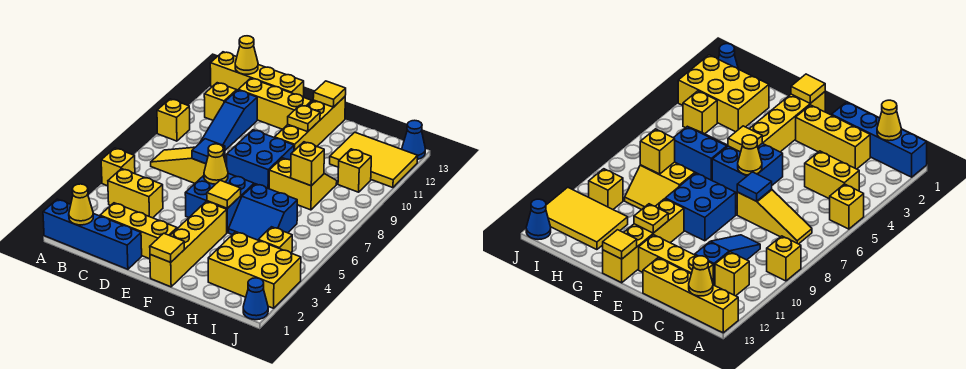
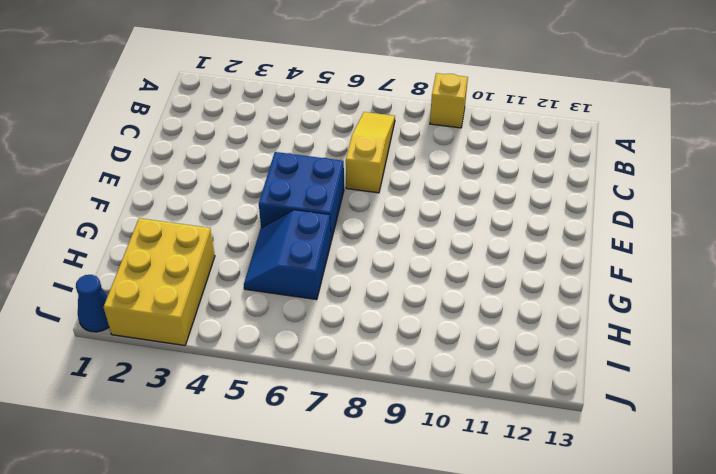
none -> blue 1x4 brick [43,199,142,269]
none -> yellow 1x1 brick [101,148,135,186]
none -> yellow 1x4 brick [210,52,304,97]
none -> yellow 1x2 brick [108,169,163,218]

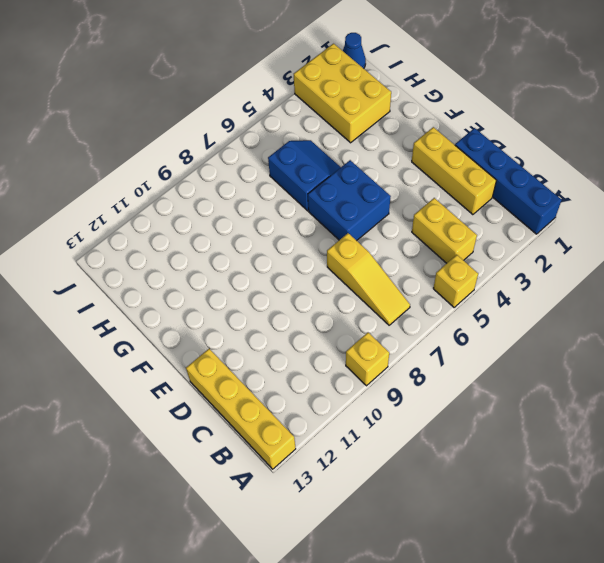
none -> yellow 1x1 brick [204,83,237,120]
none -> blue 1x3 slope [200,90,257,150]
none -> yellow 1x3 brick [239,78,312,129]
none -> blue 2x2 brick [227,130,294,189]

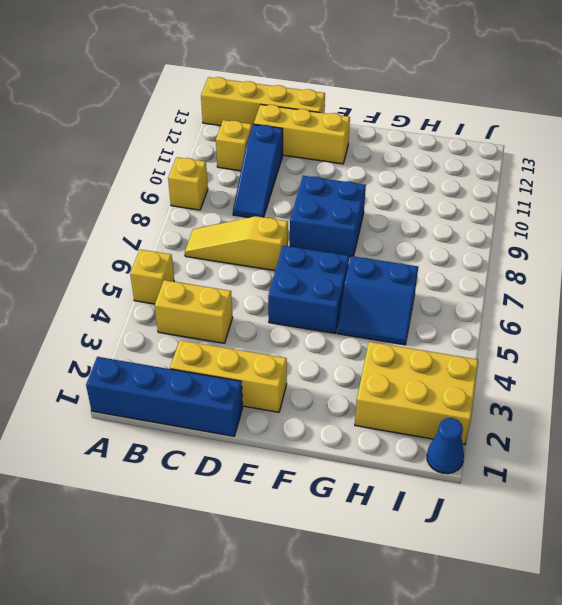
none -> yellow 1x4 brick [150,201,227,287]
none -> yellow 1x4 brick [275,97,345,151]
none -> yellow 2x2 slope [269,158,337,210]
none -> yellow 2x3 tile [330,132,418,188]

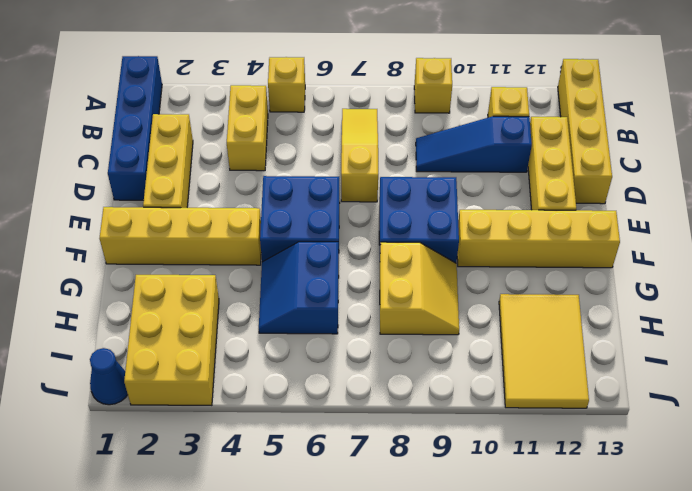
none -> yellow 1x1 brick [259,227,292,253]
none -> yellow 1x1 brick [338,149,371,192]
none -> blue 1x1 cone [402,120,425,159]
none -> yellow 1x1 cone [69,184,93,225]

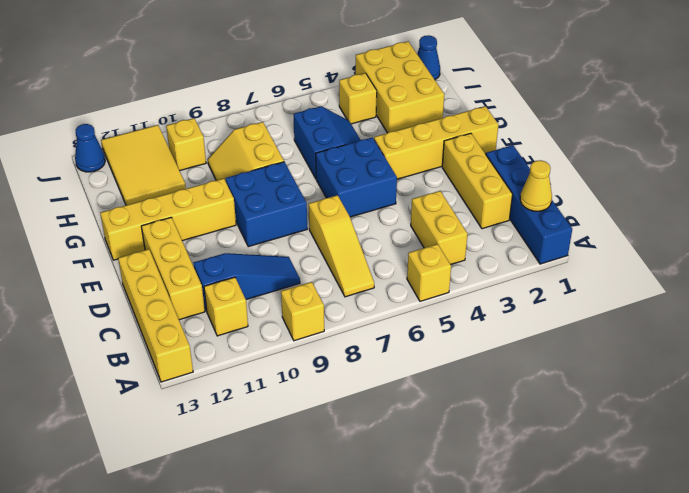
none -> yellow 1x1 cone [235,36,258,74]
none -> blue 1x1 tile [192,139,225,164]
none -> yellow 1x1 cone [204,144,228,184]
none -> yellow 1x1 tile [150,233,184,262]

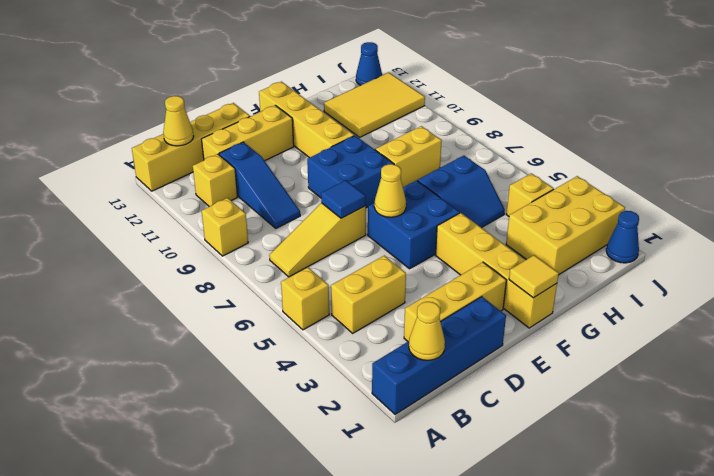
none -> yellow 1x1 brick [338,149,371,192]
none -> yellow 1x1 tile [207,180,241,208]
none -> yellow 1x1 plate [288,105,320,132]
none -> yellow 1x1 tile [313,81,346,107]

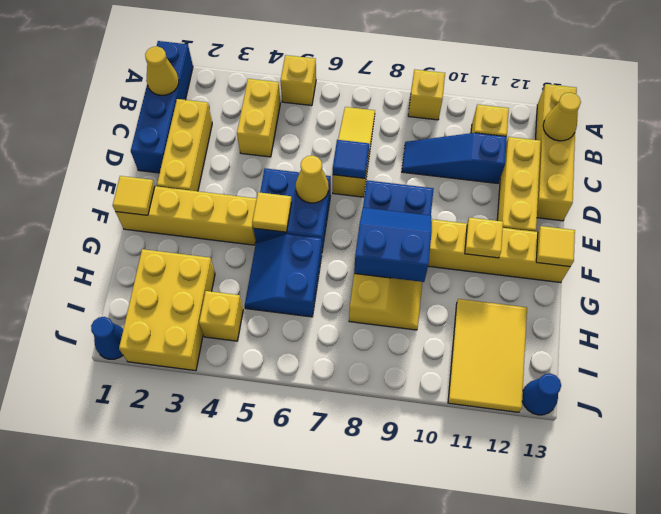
blue 2x2 slope [354,208,432,282] -> none
none -> yellow 1x1 brick [338,149,371,192]
none -> yellow 1x1 brick [291,142,324,186]

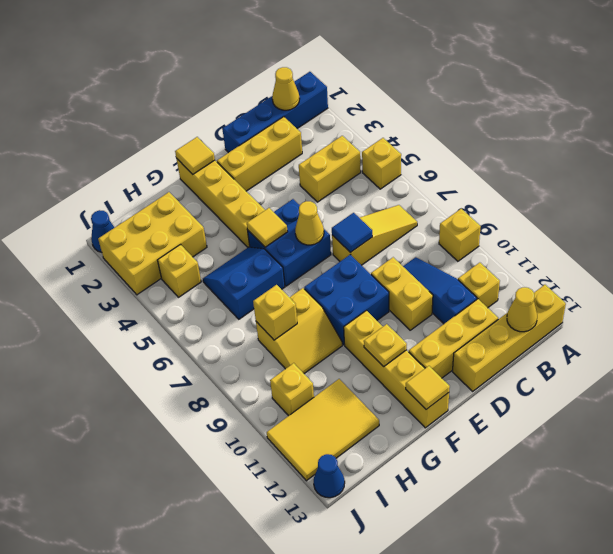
yellow 1x2 brick [371,257,433,330] -> none

